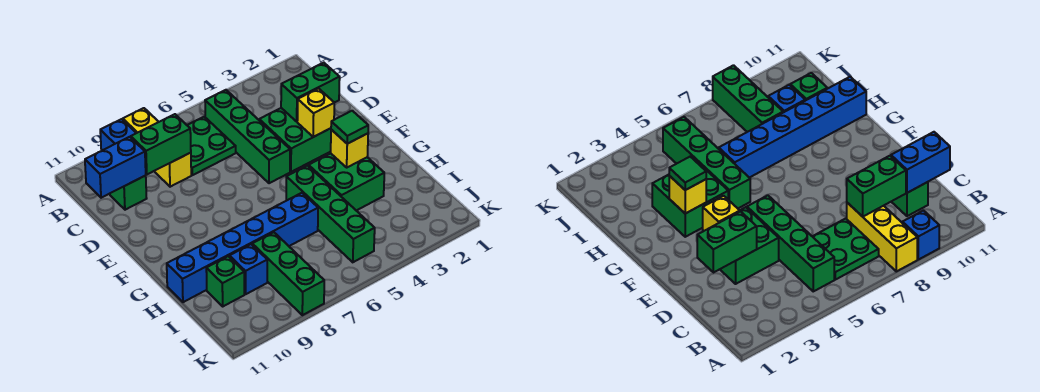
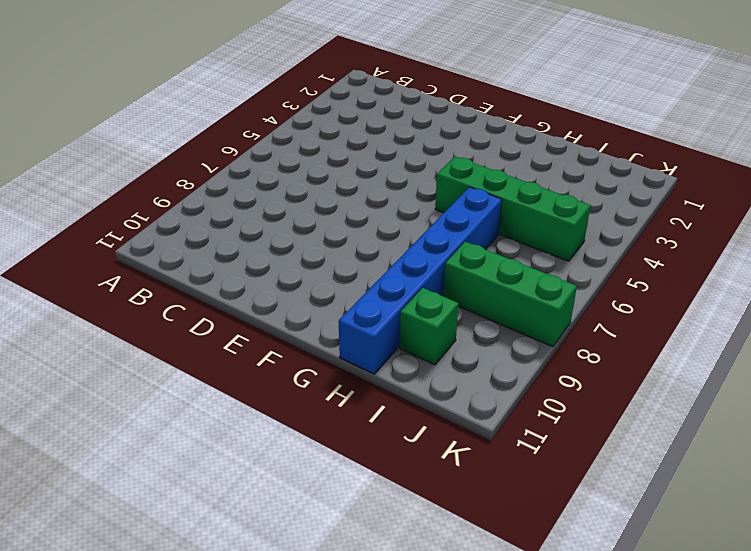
none -> yellow 1x3 brick [123,108,191,187]
none -> blue 1x1 brick [100,119,136,151]
none -> green 1x4 brick [205,90,290,183]

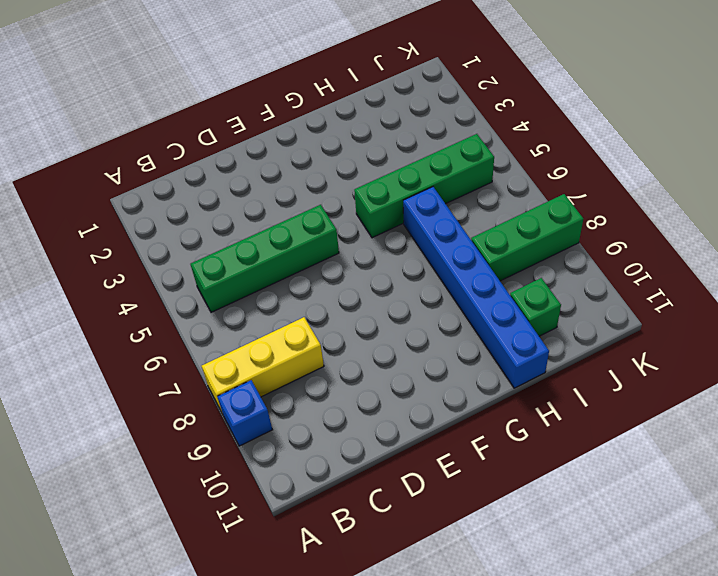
none -> green 2x2 plate [187,117,236,175]
none -> green 1x1 brick [110,176,147,210]
none -> green 2x2 brick [259,108,331,172]

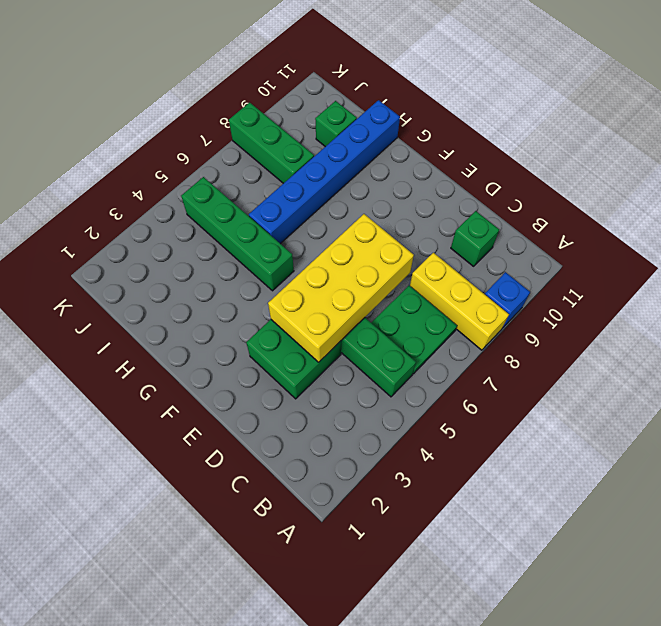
yellow 2x4 brick [268,214,414,362] -> none
none -> green 2x2 brick [309,153,384,211]
none -> blue 1x1 brick [229,244,267,294]
none -> green 1x2 brick [131,114,191,174]

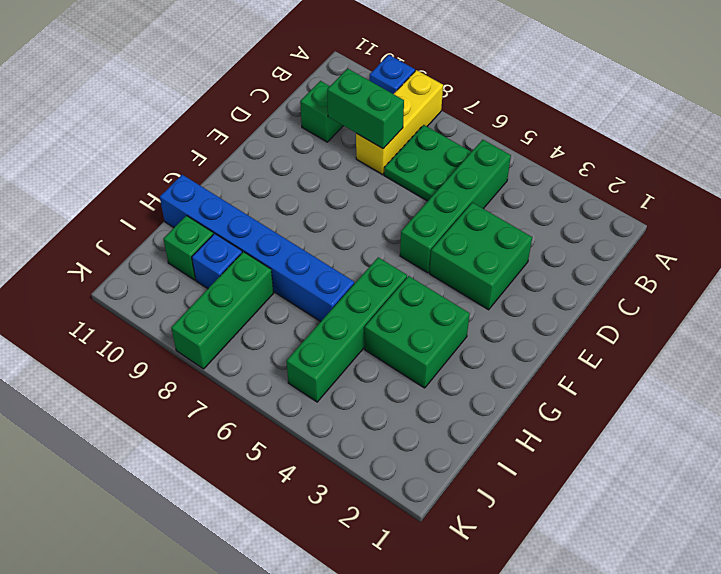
none -> blue 1x2 brick [85,137,146,198]
none -> green 1x2 brick [281,63,340,122]
none -> yellow 1x1 brick [297,89,334,137]

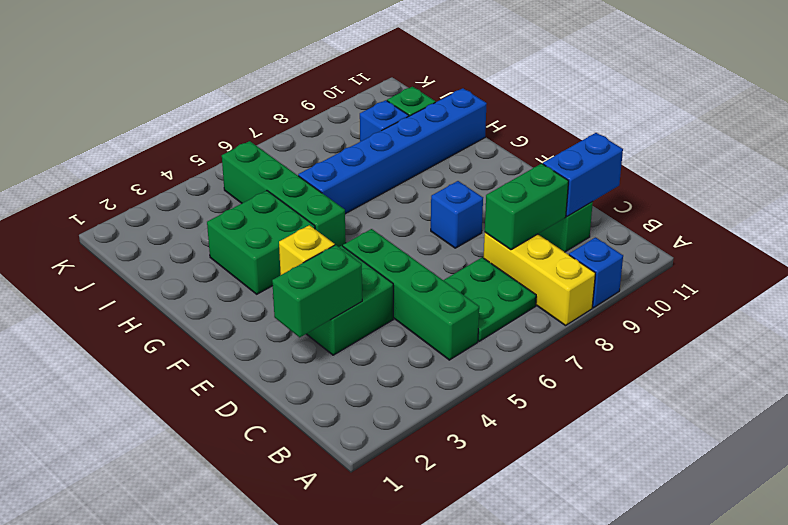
blue 1x1 brick [431,181,483,248] -> none
none -> green 1x3 brick [252,232,324,315]
none -> yellow 1x1 brick [331,130,368,167]
none -> green 1x1 tile [331,111,368,144]

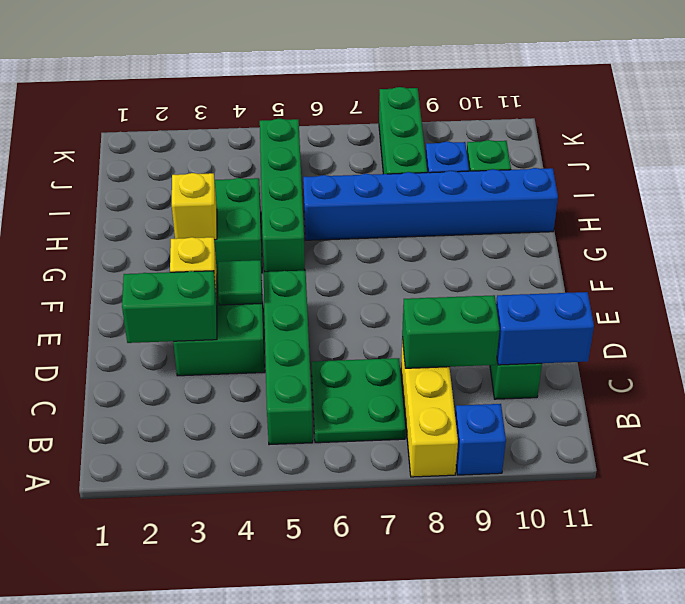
green 1x1 tile [218,260,262,305] -> green 1x1 tile moved to [331,111,368,144]

